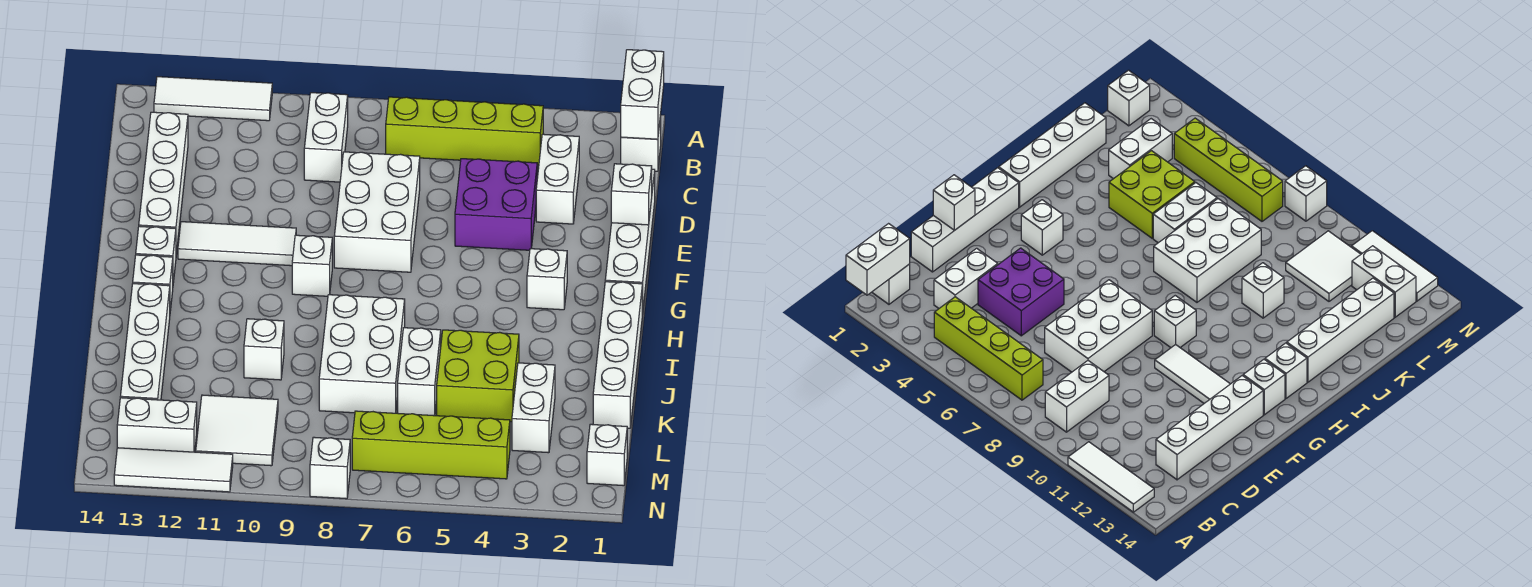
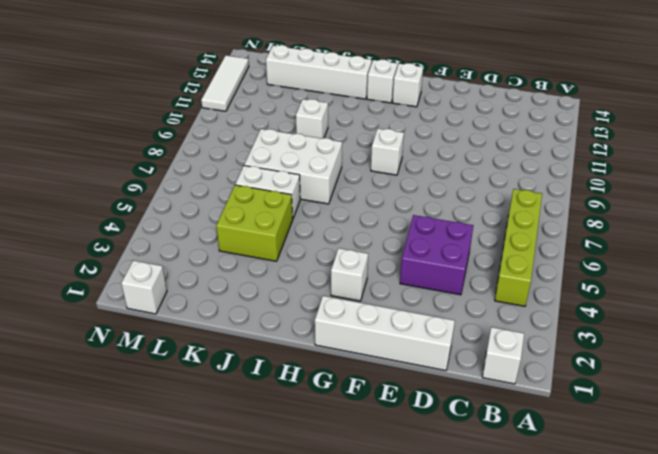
none -> white 1x3 tile [154,77,272,121]
none -> white 1x2 brick [304,93,348,182]
none -> white 1x2 brick [536,134,579,224]

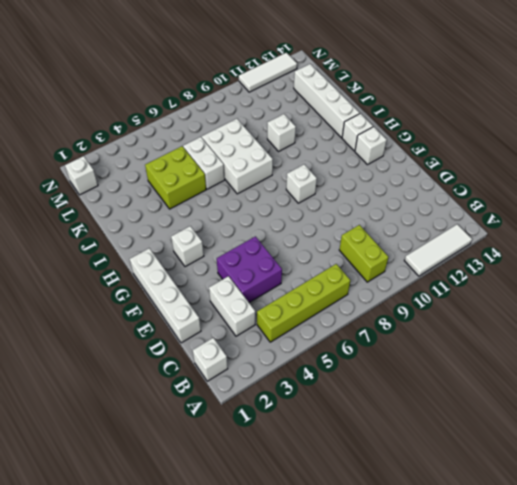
lime 1x2 brick [339,225,388,282] -> white 1x2 brick [304,93,348,182]
none -> white 1x4 brick [139,112,188,254]
none -> white 2x3 brick [334,152,420,272]
none -> white 1x3 tile [178,222,296,266]

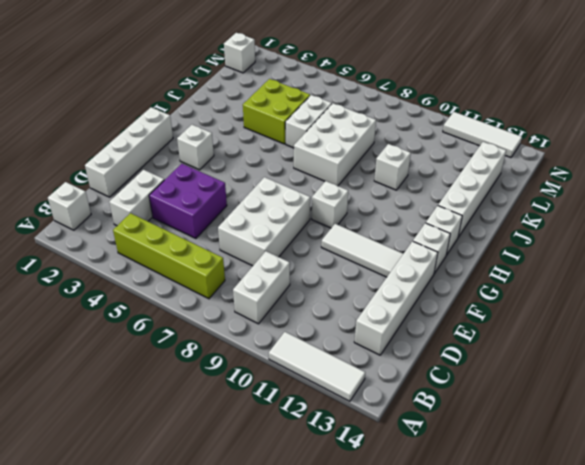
none -> white 1x4 brick [593,282,642,428]
none -> white 1x2 brick [512,363,555,453]
none -> white 2x2 tile [196,395,278,466]

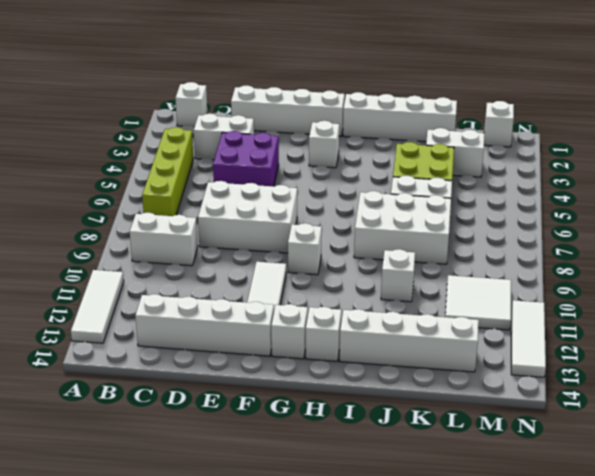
none -> lime 1x4 brick [352,411,510,479]
none -> white 1x2 brick [117,398,197,452]
none -> white 1x1 brick [310,437,350,499]

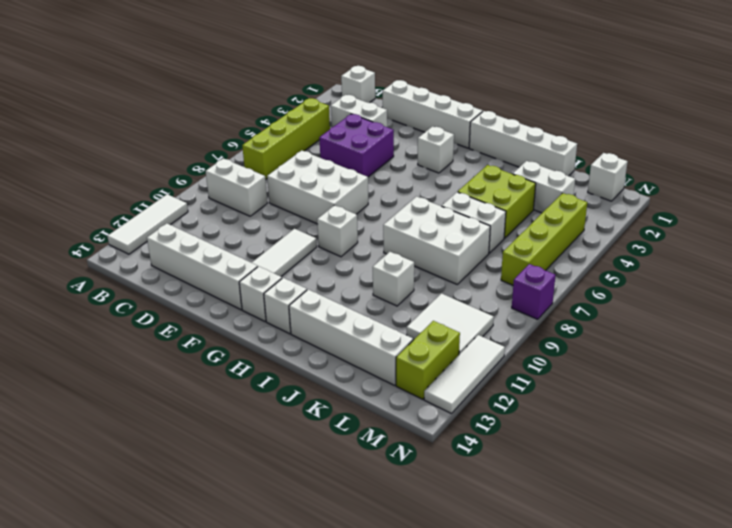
lime 1x2 brick [396,321,460,399] -> white 1x2 brick [117,398,197,452]
purple 1x1 brick [512,264,556,319] -> white 1x1 brick [310,437,350,499]
none -> white 1x2 brick [621,50,664,139]
none -> white 1x1 brick [611,164,652,225]

